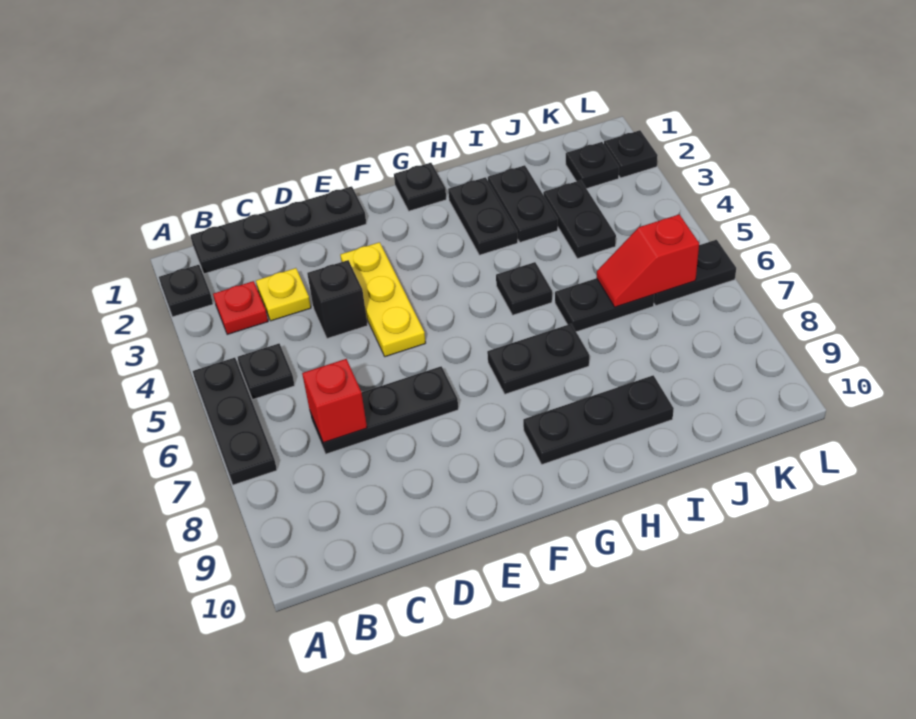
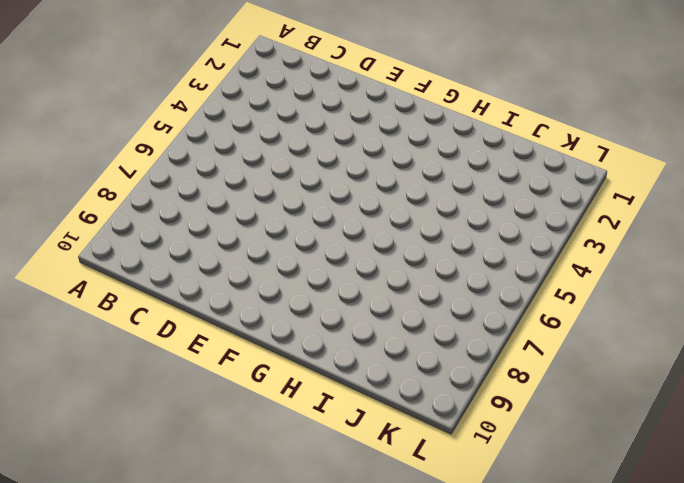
none -> black 1x1 plate [159,265,213,317]
none -> black 1x3 plate [193,358,277,485]
none -> black 1x4 plate [190,186,366,274]

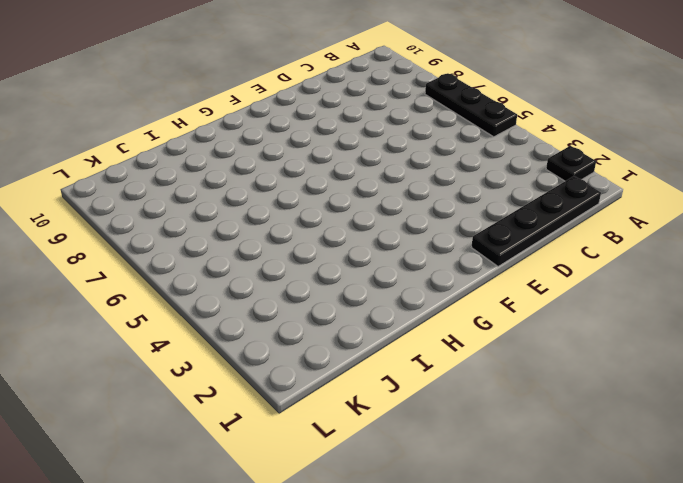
none -> red 1x1 plate [213,281,268,335]
none -> black 1x1 plate [238,344,295,400]
none -> yellow 1x1 plate [256,268,311,321]

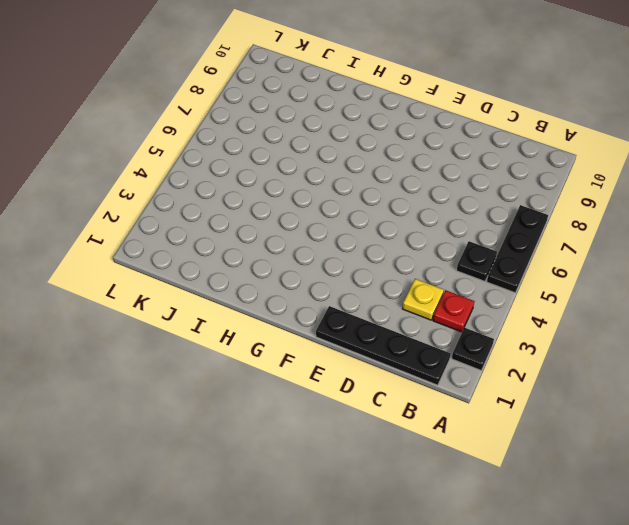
none -> black 1x3 plate [310,366,458,454]
none -> black 1x1 brick [307,260,368,339]
none -> yellow 1x3 plate [340,242,426,357]

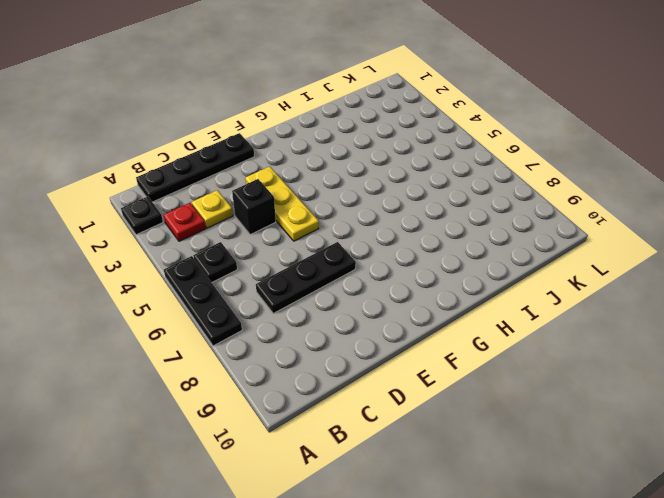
none -> black 1x1 plate [394,163,446,211]
none -> black 1x2 plate [487,324,589,394]
none -> black 1x3 plate [523,375,674,464]

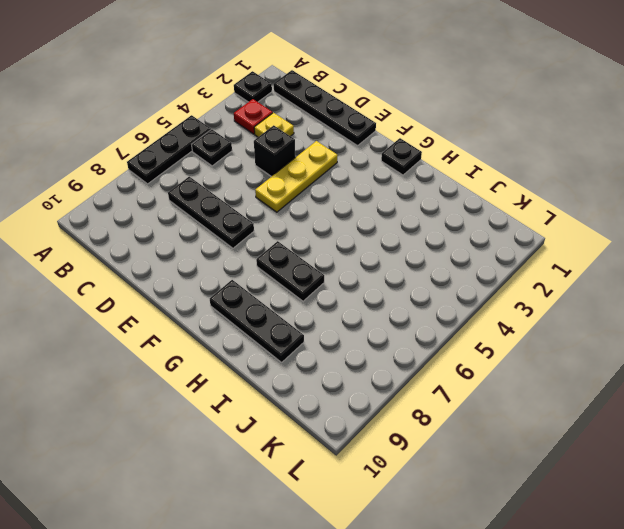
none -> black 1x2 plate [448,177,518,255]
none -> black 1x1 plate [496,262,552,315]
none -> black 1x2 plate [488,165,558,242]

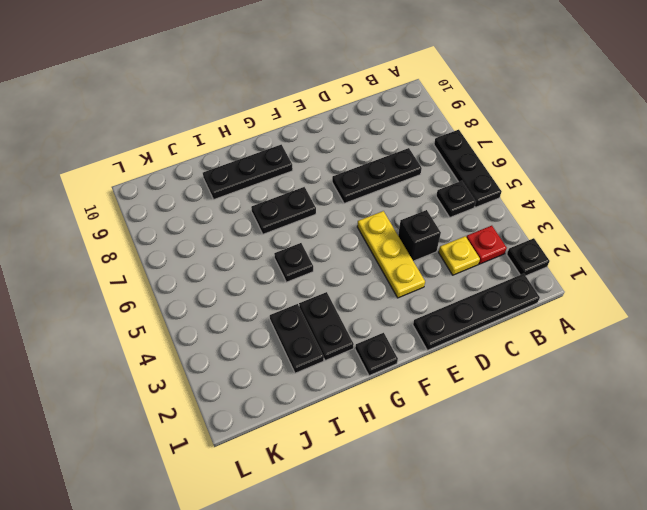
none -> black 1x2 plate [555,278,654,332]
none -> black 1x2 plate [543,180,616,259]
none -> black 1x1 plate [566,142,619,189]

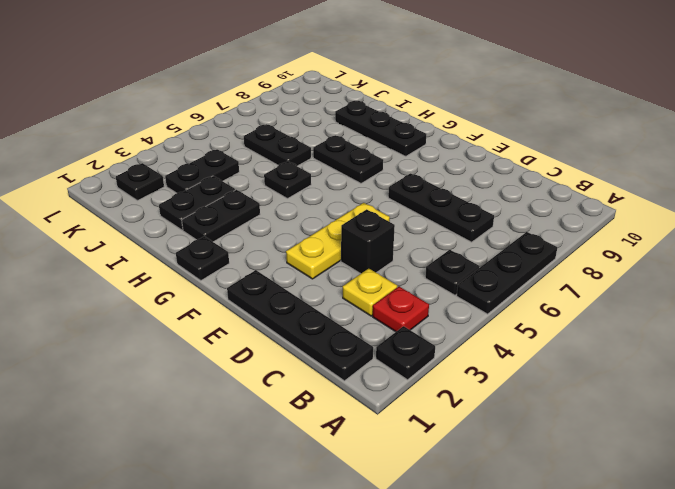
none -> black 1x2 plate [654,240,736,306]
none -> black 1x1 plate [604,130,658,178]
none -> red 1x1 brick [302,359,367,443]

